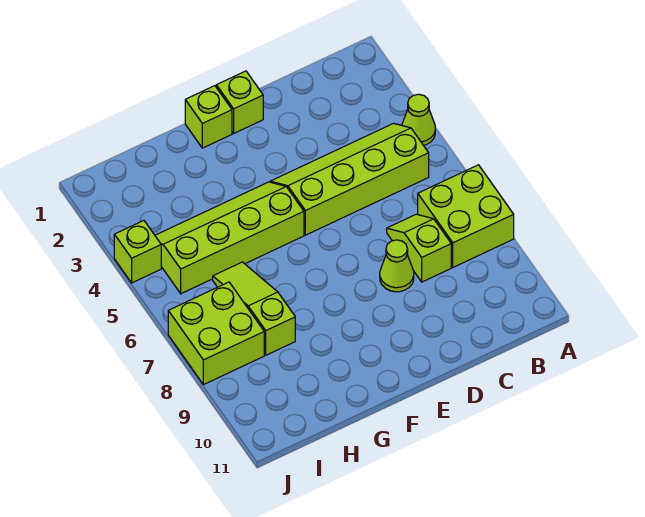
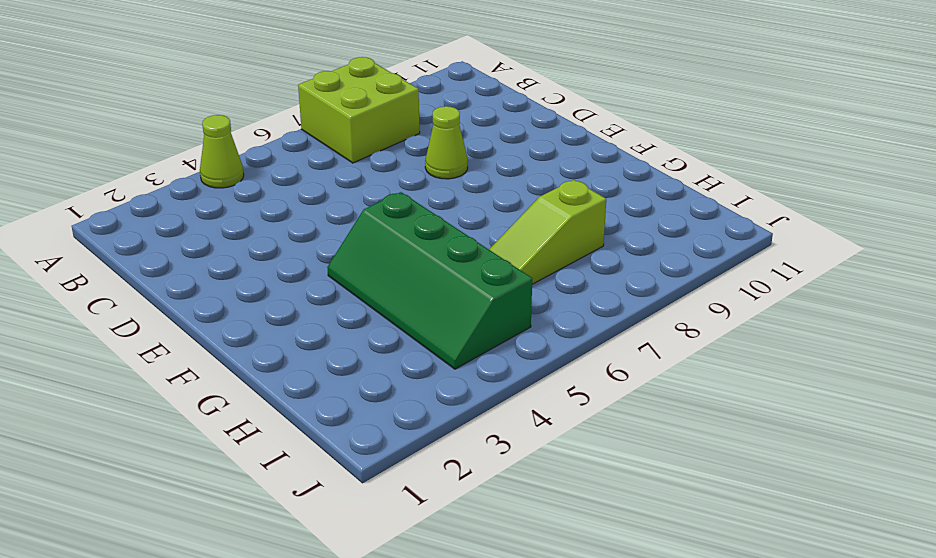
green 2x4 slope [327,192,532,369] -> lime 2x4 slope [155,182,304,294]
none -> lime 2x4 slope [270,123,429,235]
none -> lime 1x2 slope [387,214,451,282]

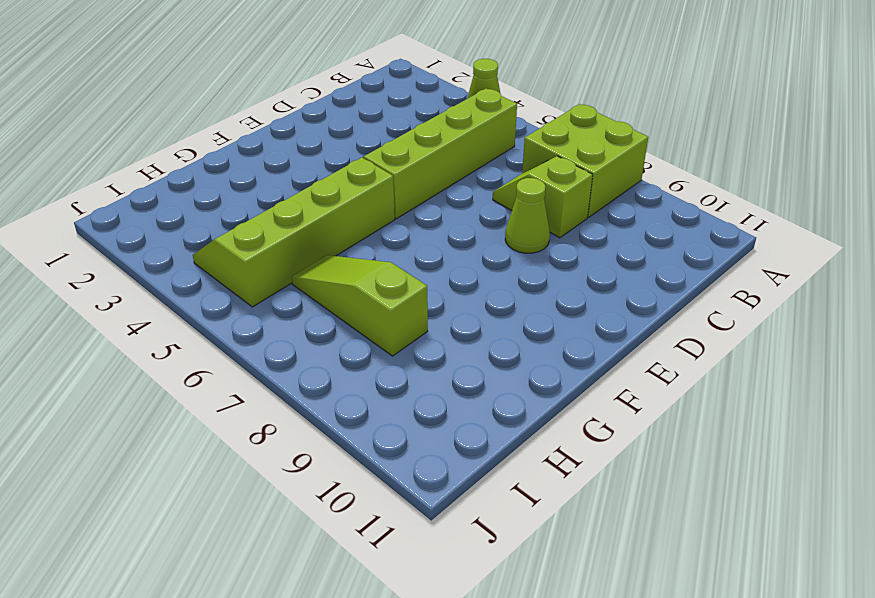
none -> lime 1x1 brick [216,71,263,133]
none -> lime 1x1 brick [185,86,232,148]

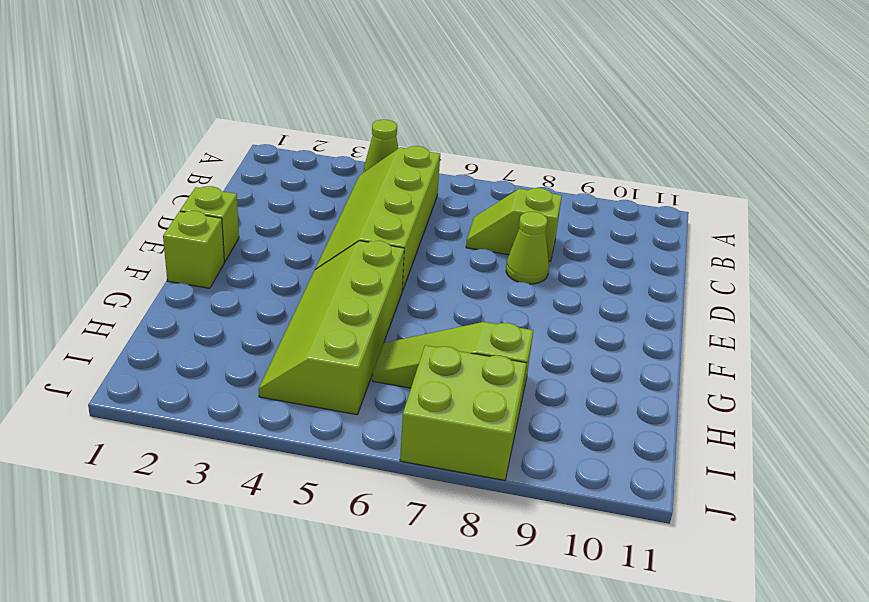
none -> lime 2x2 brick [418,165,514,267]
none -> lime 1x1 brick [114,221,161,283]

